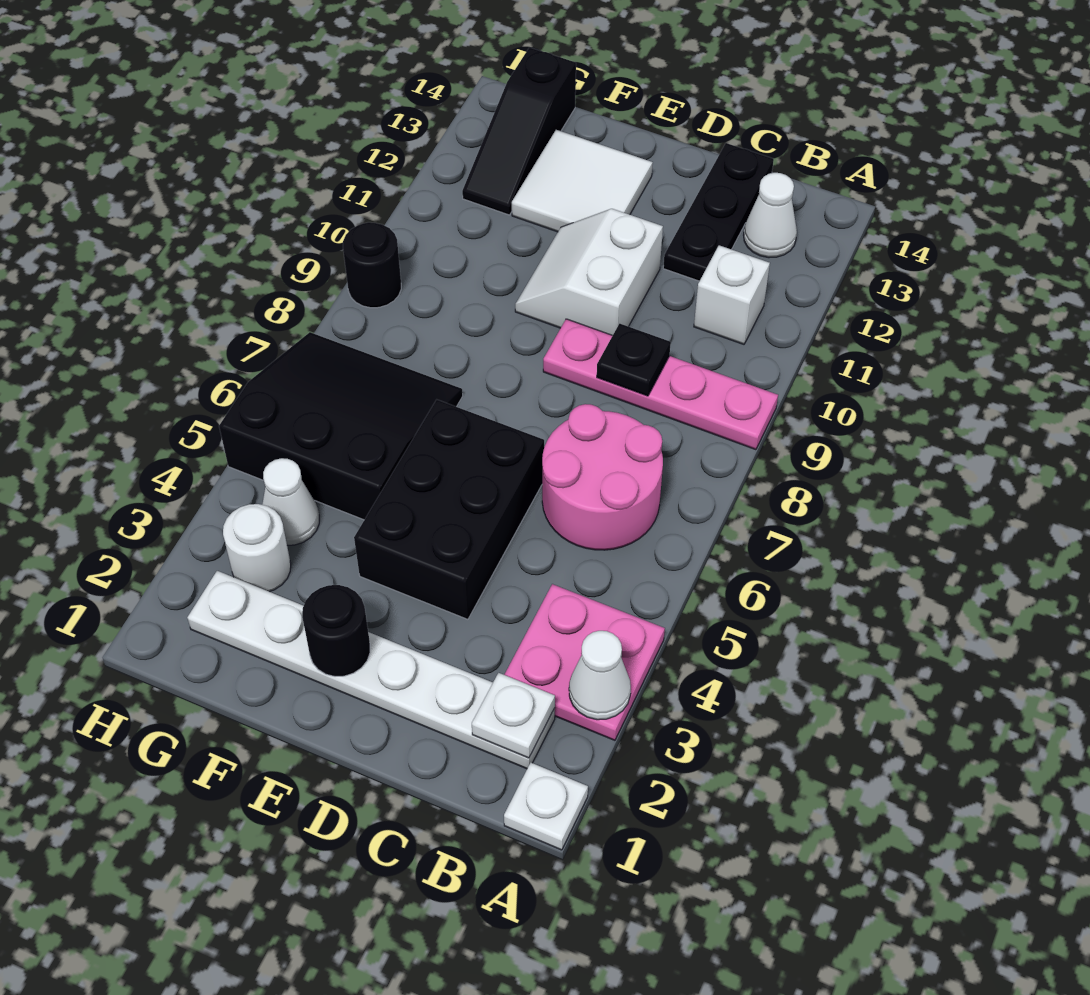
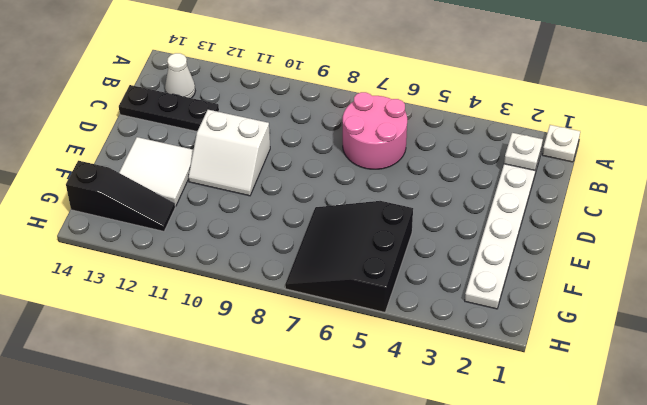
none -> pink 2x2 plate [504,584,665,740]
none -> pink 1x4 plate [543,319,778,450]
none -> white 1x1 brick [694,245,770,344]

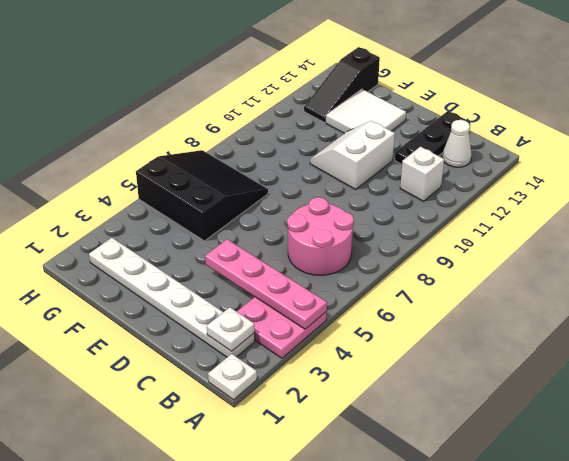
pink 1x4 plate [205,239,327,329] -> pink 1x4 plate moved to [543,319,778,450]
none -> black 2x3 brick [354,400,544,619]
none -> white 1x1 round brick [223,504,291,592]
none -> white 1x1 cone [262,458,319,545]

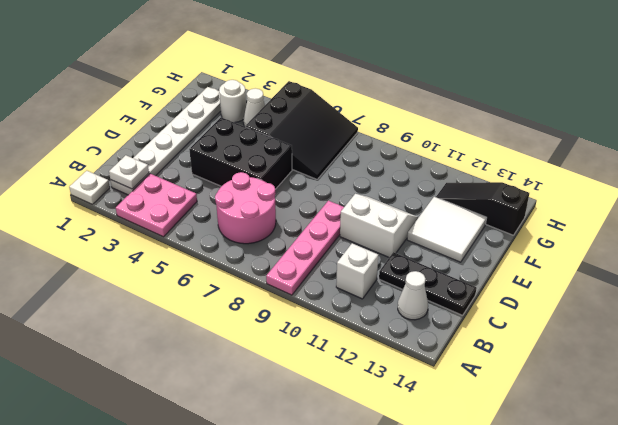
none -> black 1x1 round brick [343,222,401,308]
none -> white 1x1 cone [569,631,631,720]
none -> black 1x1 plate [597,324,671,396]

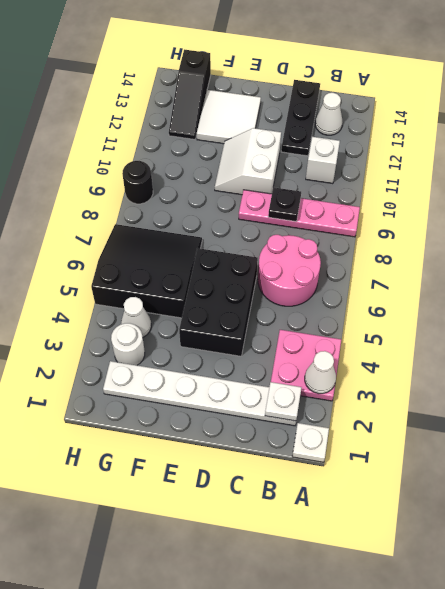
none -> black 1x1 round brick [302,585,370,676]

